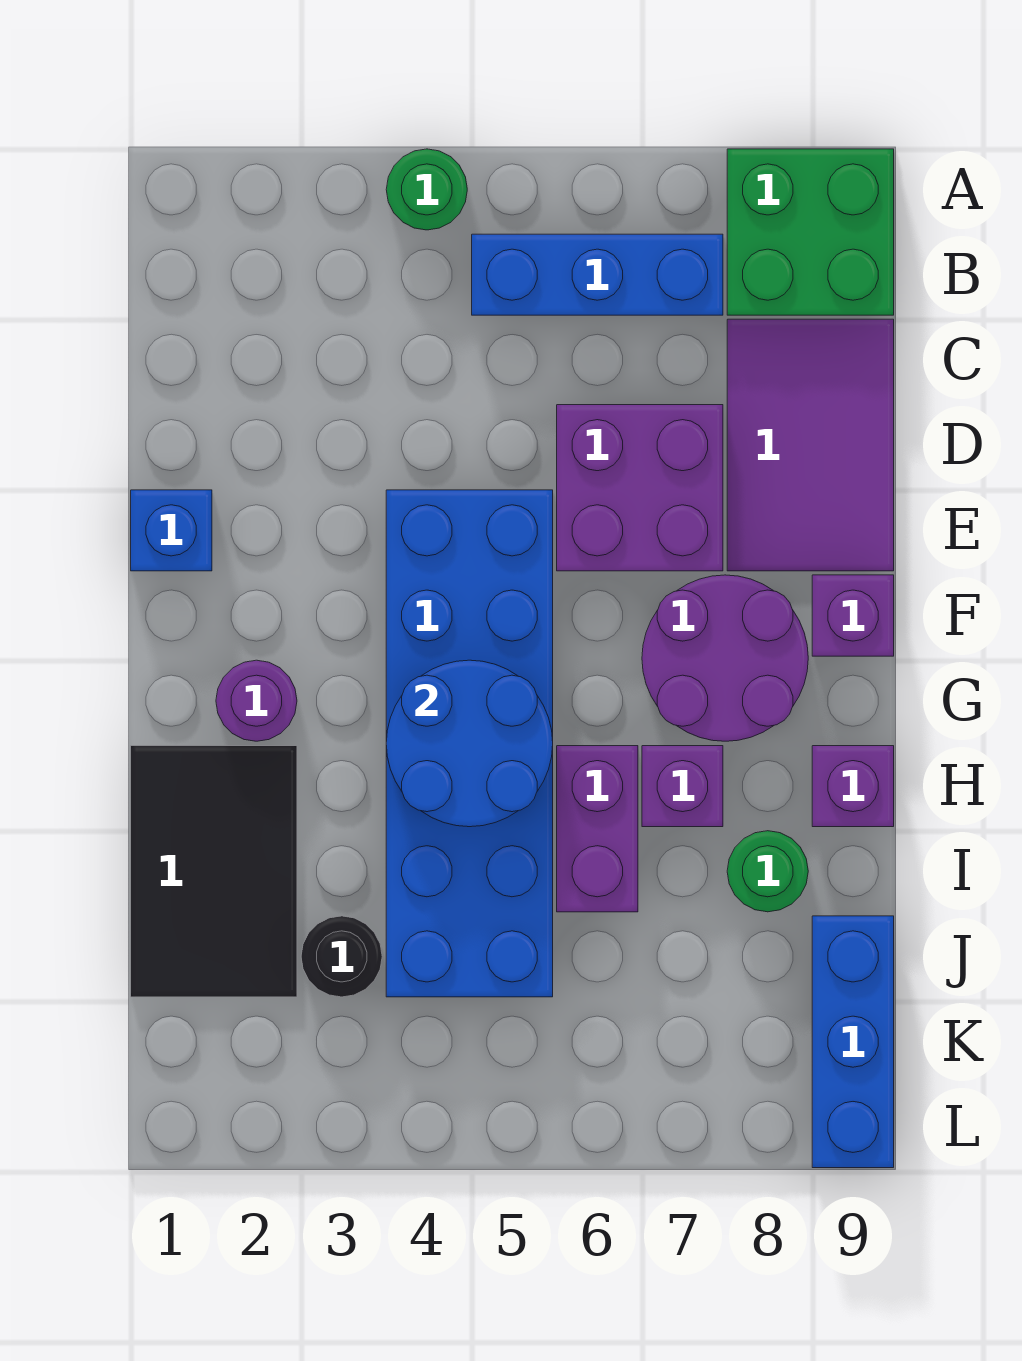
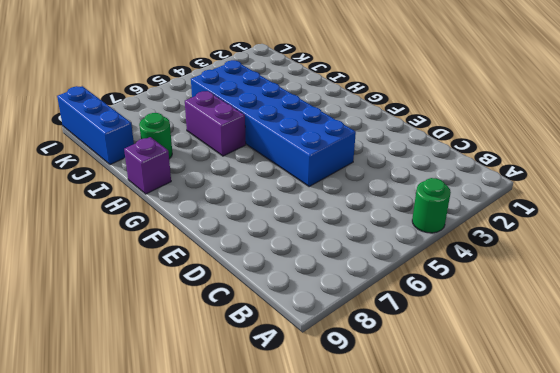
none -> green 2x2 brick [727,149,894,315]
none -> blue 1x3 brick [472,234,723,315]
none -> purple 2x3 tile [727,319,894,571]

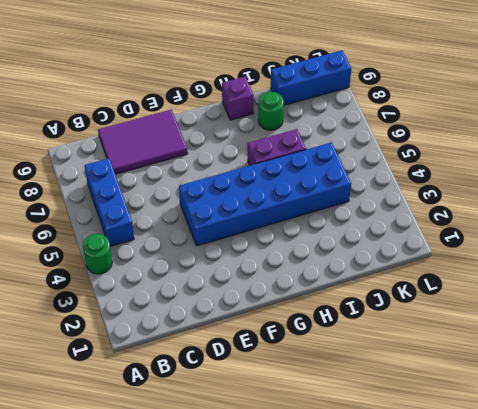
none -> green 2x2 brick [727,149,894,315]
none -> purple 2x2 brick [557,405,723,571]
none -> blue 1x1 brick [131,490,212,571]

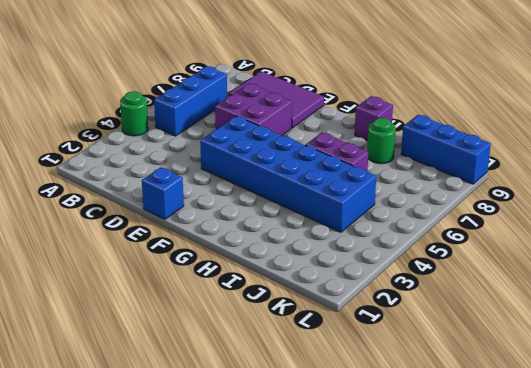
none -> green 2x2 brick [727,149,894,315]
none -> purple 2x2 round brick [642,575,808,741]
none -> purple 1x1 brick [812,575,894,656]

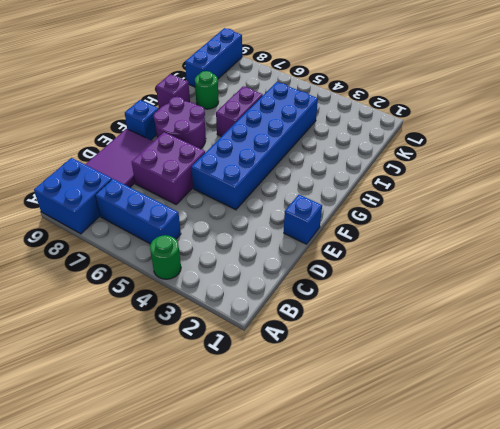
blue 2x2 brick [34,158,112,234] -> green 2x2 brick [727,149,894,315]
blue 1x1 brick [125,100,159,140] -> purple 1x1 brick [812,575,894,656]
none -> purple 1x1 round brick [216,660,297,741]
none -> black 2x3 tile [131,746,297,997]
none -> purple 1x1 brick [642,746,723,827]

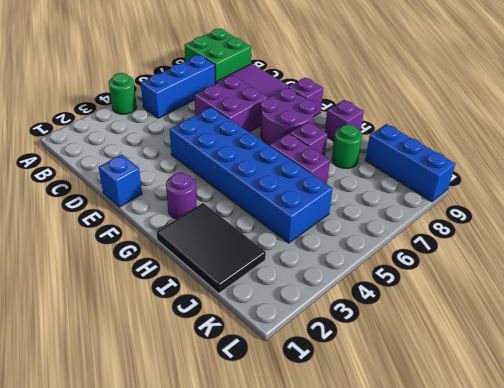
none -> black 1x1 round brick [301,916,382,997]
none -> blue 2x2 round brick [386,660,553,827]

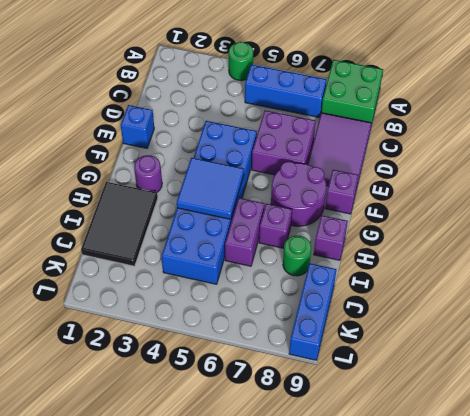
blue 2x2 tile [177,158,244,219] -> blue 2x2 round brick [386,660,553,827]
none -> black 1x1 round brick [301,916,382,997]

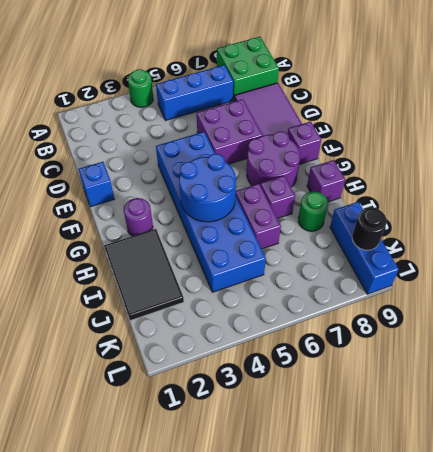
black 1x1 round brick [352,208,387,250] -> black 1x1 round brick moved to [301,916,382,997]

